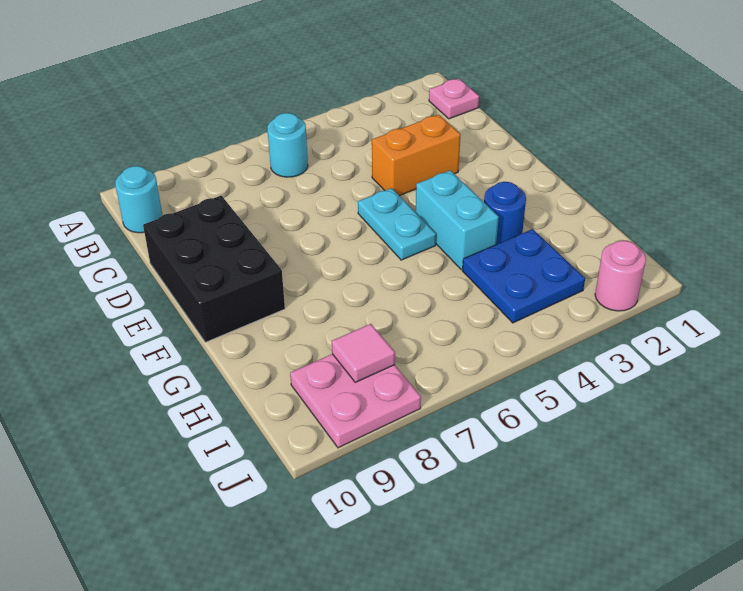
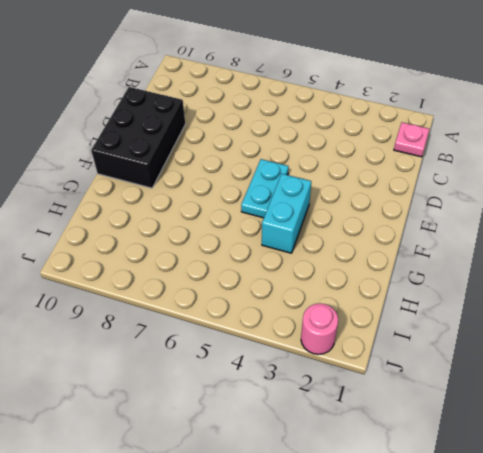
none -> cyan 1x1 round brick [267,113,308,177]
none -> cyan 1x1 round brick [115,166,162,233]
none -> orange 1x2 brick [372,115,460,196]

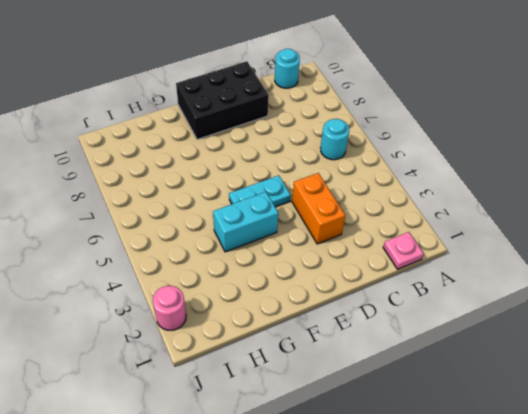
none -> blue 1x1 round brick [484,182,526,244]
none -> blue 2x2 plate [463,229,585,323]
none -> pink 2x2 plate [290,354,421,448]

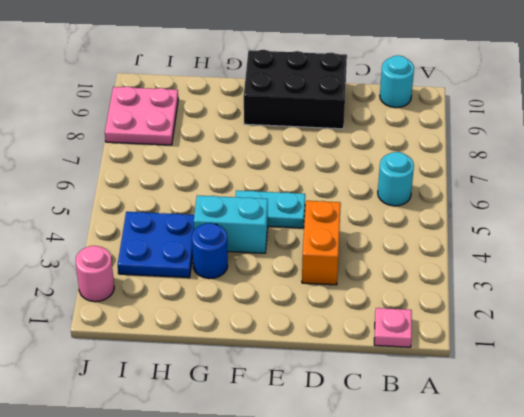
none -> pink 1x1 tile [332,324,395,382]

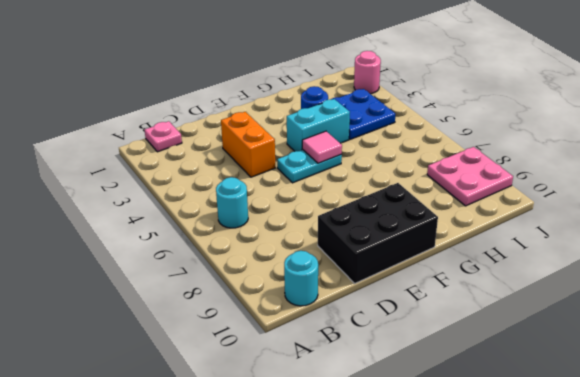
pink 1x1 tile [302,131,342,163] -> pink 1x1 tile moved to [332,324,395,382]

